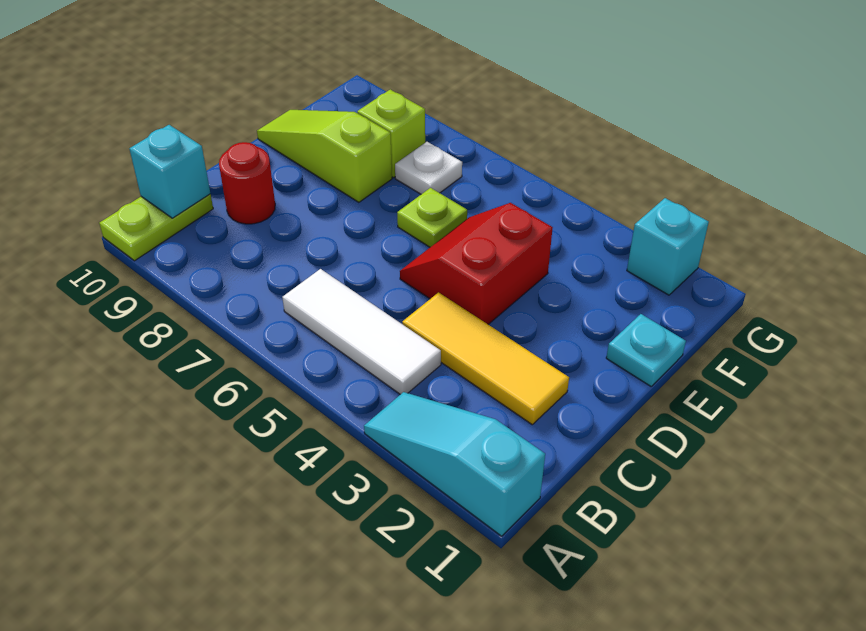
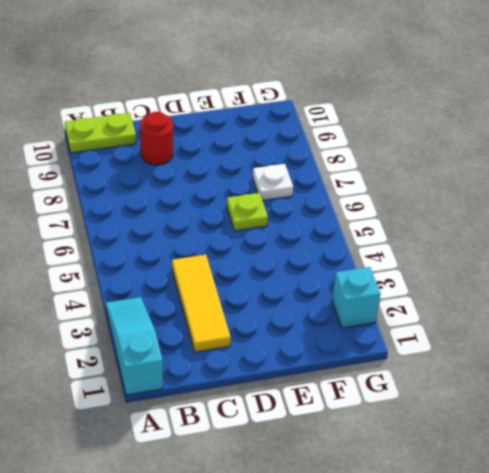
none -> white 1x3 tile [282,269,441,394]
none -> red 2x2 slope [400,203,553,324]
none -> cyan 1x1 plate [606,314,686,386]

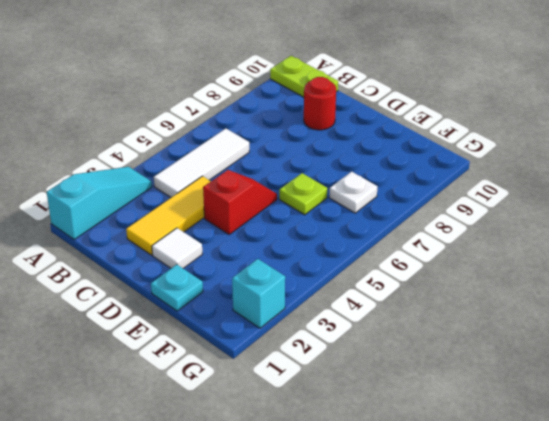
white 1x1 tile [152,228,202,269] -> none
red 1x2 slope [203,170,277,234] -> red 2x2 slope [400,203,553,324]
none -> lime 1x3 slope [257,110,392,202]
none -> lime 1x1 brick [357,90,425,178]
none -> cyan 1x1 brick [130,125,210,218]

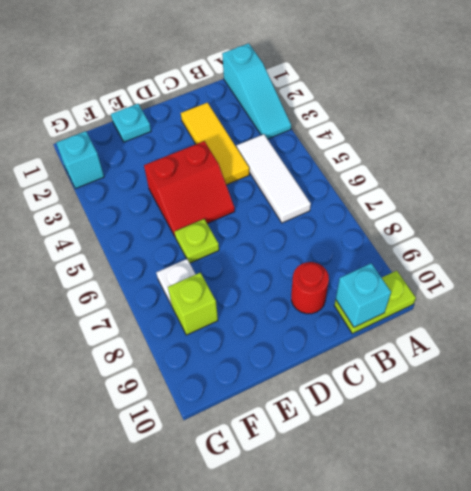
none -> lime 1x3 slope [257,110,392,202]

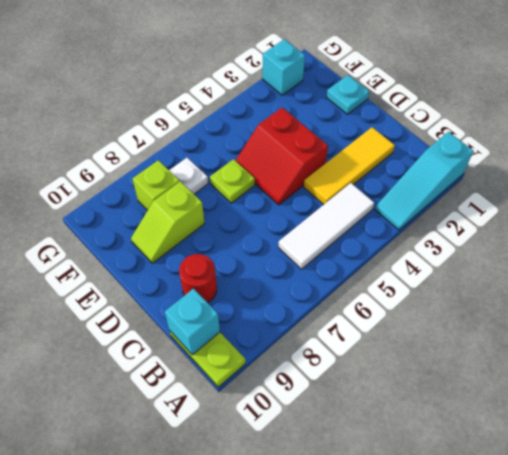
lime 1x2 slope [131,181,205,263] -> lime 1x3 slope [257,110,392,202]

